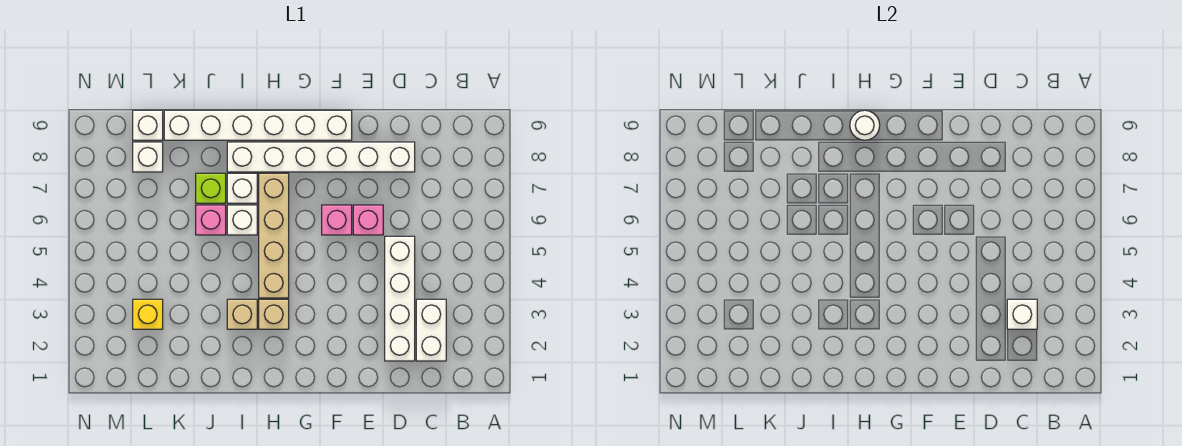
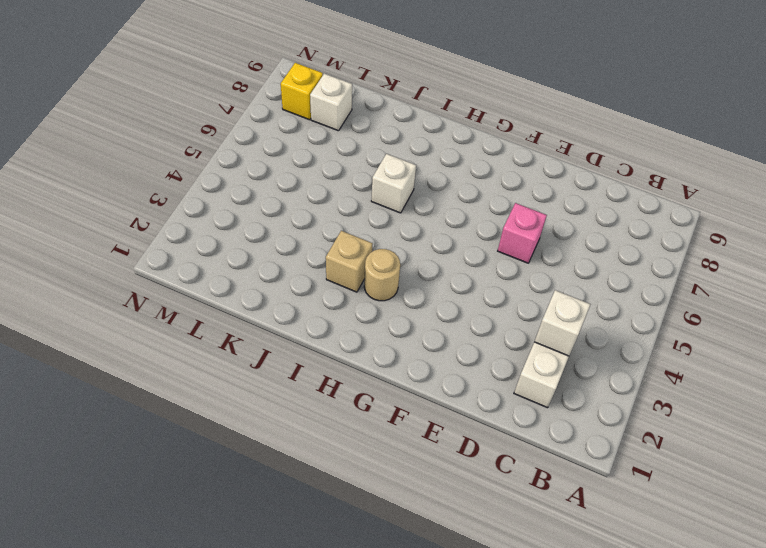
tan 1x1 round brick [364,249,400,301] -> tan 1x1 brick [259,299,289,329]
yellow 1x1 brick [281,63,323,120] -> yellow 1x1 brick moved to [133,299,163,329]
none -> white 1x4 brick [385,236,415,361]
none -> white 1x6 brick [227,142,415,172]
none -> pink 1x1 brick [322,205,352,235]

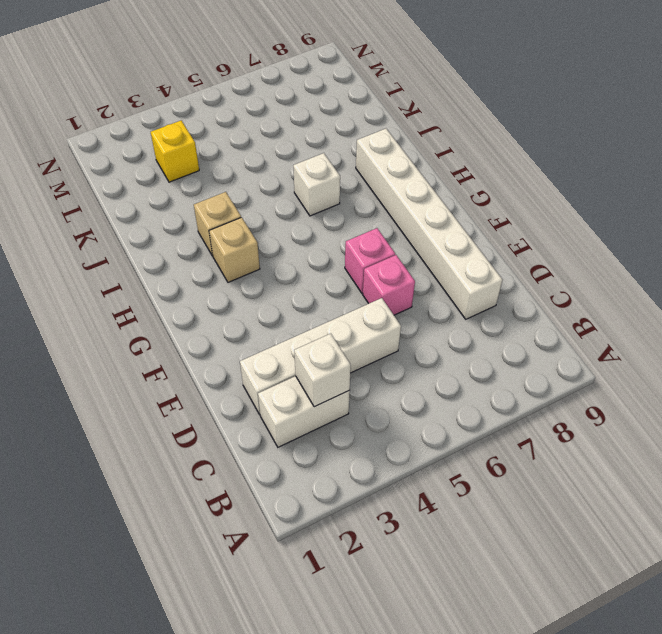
none -> white 1x6 brick [164,110,352,140]
none -> tan 1x4 brick [259,173,289,298]
none -> white 1x1 brick [227,173,257,203]

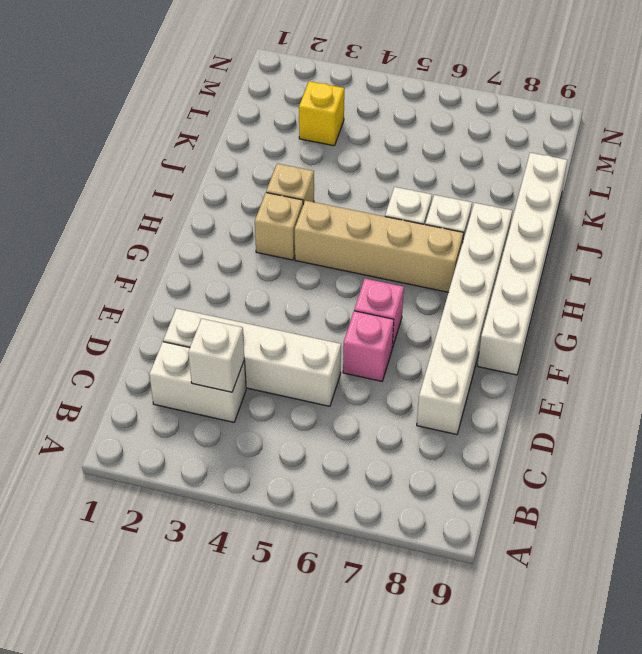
none -> pink 1x1 brick [196,205,226,235]
none -> lime 1x1 brick [196,173,226,203]
none -> white 1x1 brick [133,142,163,172]

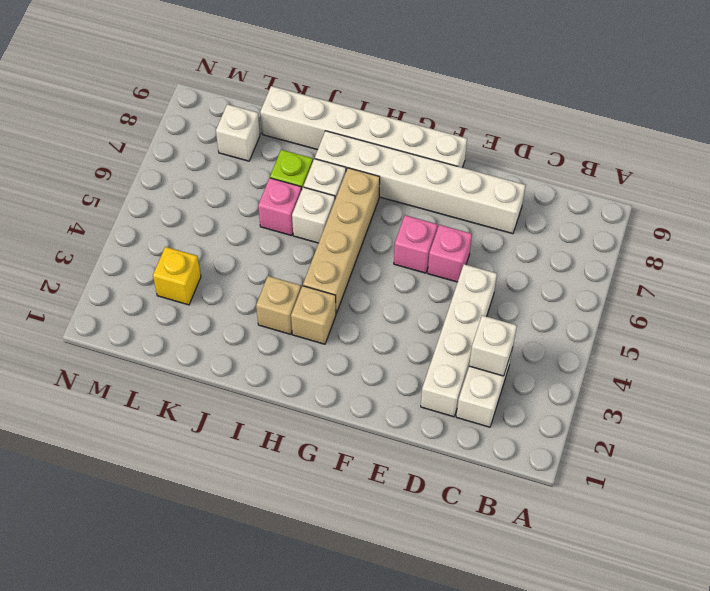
none -> white 1x1 brick [133,110,163,140]
none -> white 1x1 round brick [850,110,880,140]

